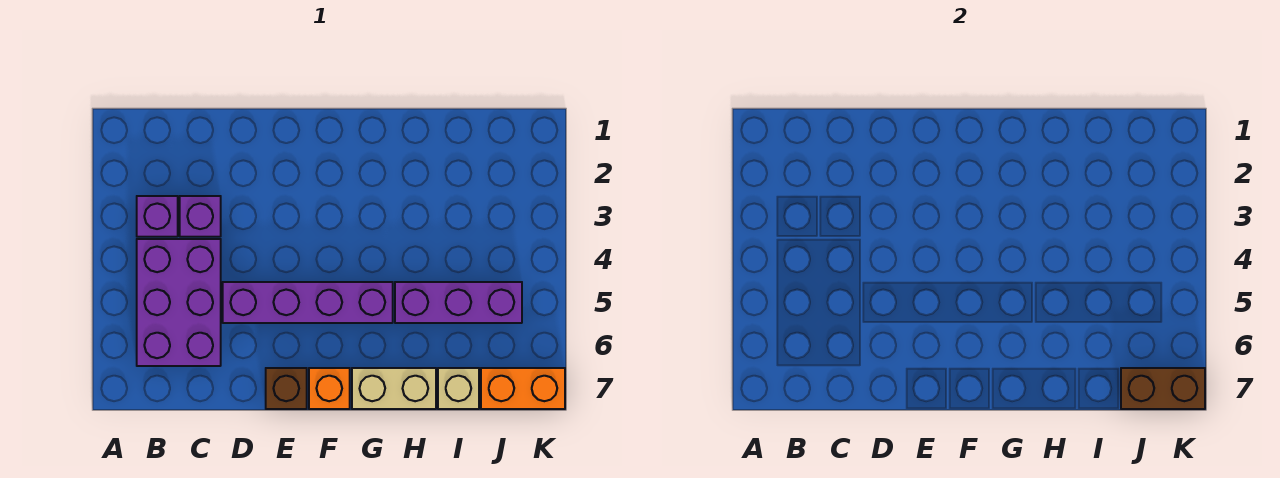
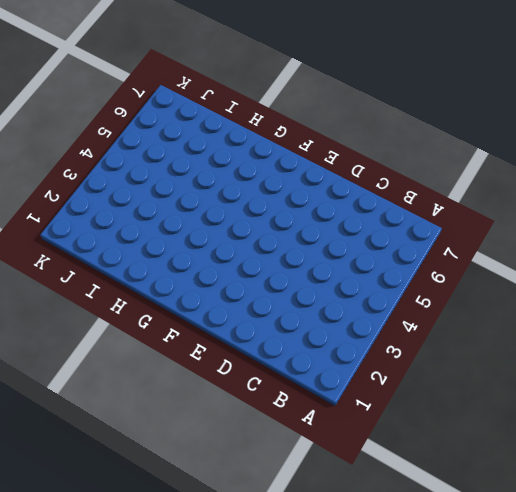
none -> purple 1x1 brick [137,196,178,237]
none -> purple 2x3 brick [137,239,221,366]

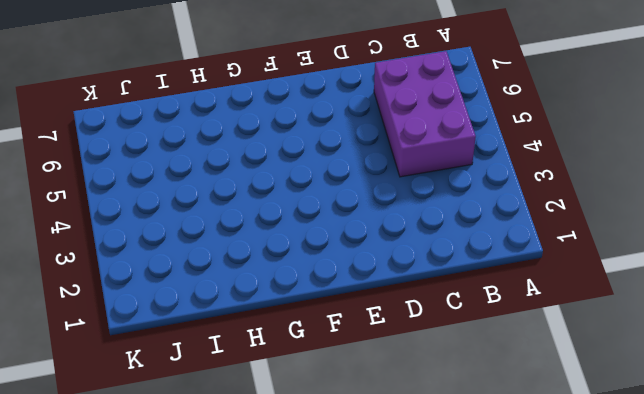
none -> purple 1x1 brick [137,196,178,237]
none -> purple 1x1 brick [180,196,221,237]

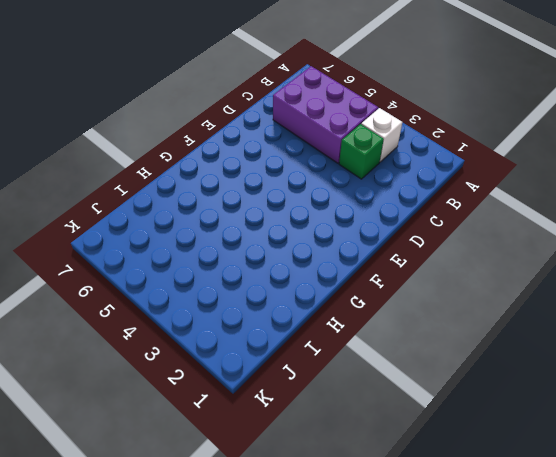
white 1x1 brick [361,108,403,162] -> purple 1x1 brick [137,196,178,237]
green 1x1 brick [339,124,384,179] -> purple 1x1 brick [180,196,221,237]
none -> purple 1x4 brick [223,282,393,323]
none -> brown 1x1 brick [266,368,307,409]

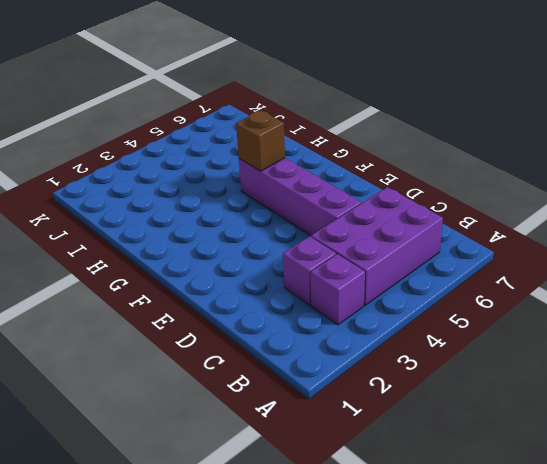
brown 1x1 brick [236,110,285,171] -> brown 1x1 brick moved to [266,368,307,409]
none -> orange 1x1 brick [309,368,350,409]
none -> tan 1x2 brick [352,368,436,409]

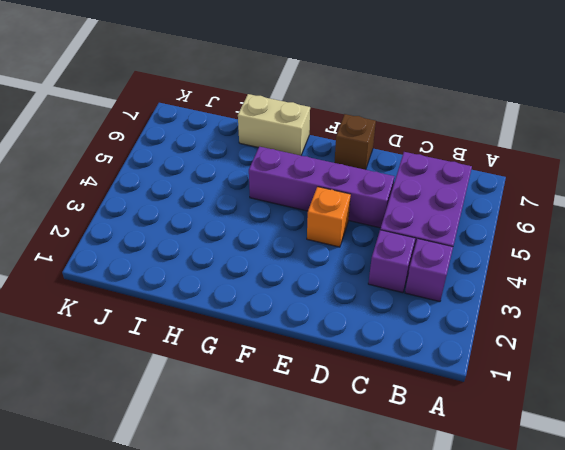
orange 1x1 brick [307,187,351,247] -> orange 1x1 brick moved to [309,368,350,409]
none -> purple 1x3 brick [395,282,522,323]
none -> tan 1x1 brick [438,368,479,409]

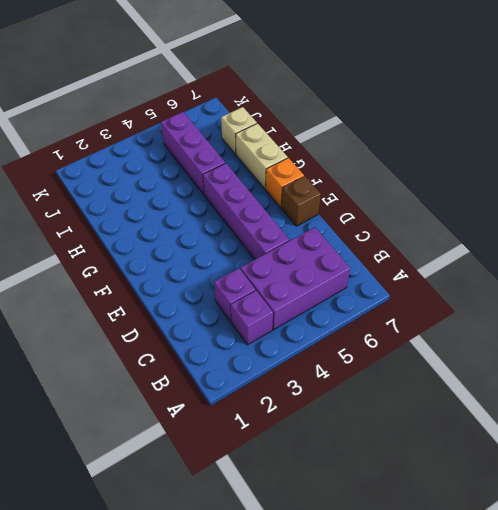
none -> orange 1x2 brick [481,368,565,409]
none -> brown 1x2 brick [1121,368,1205,409]

